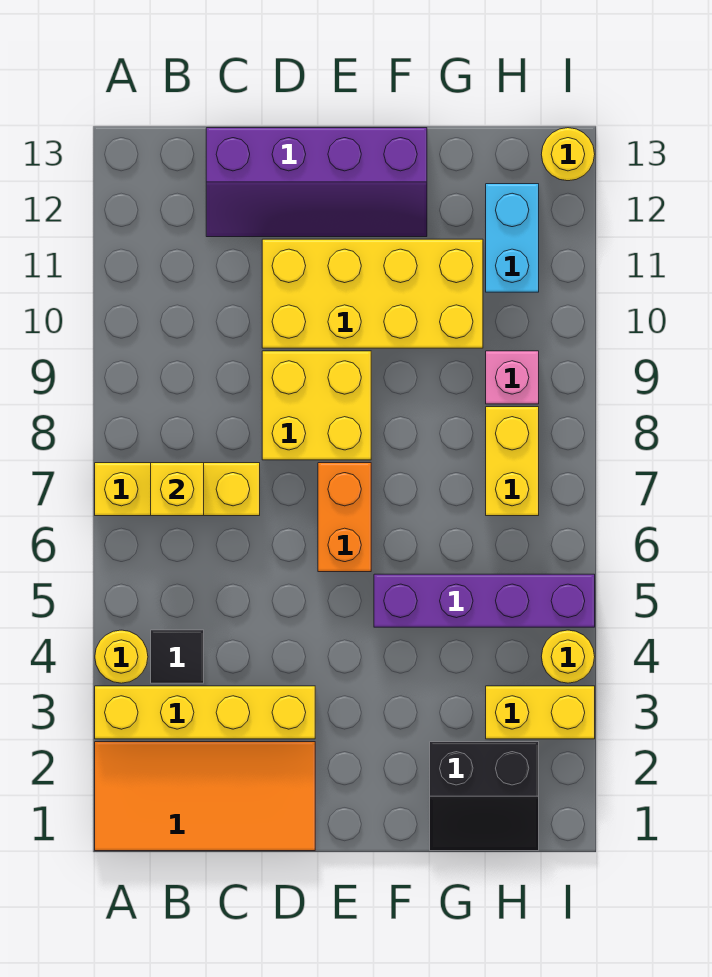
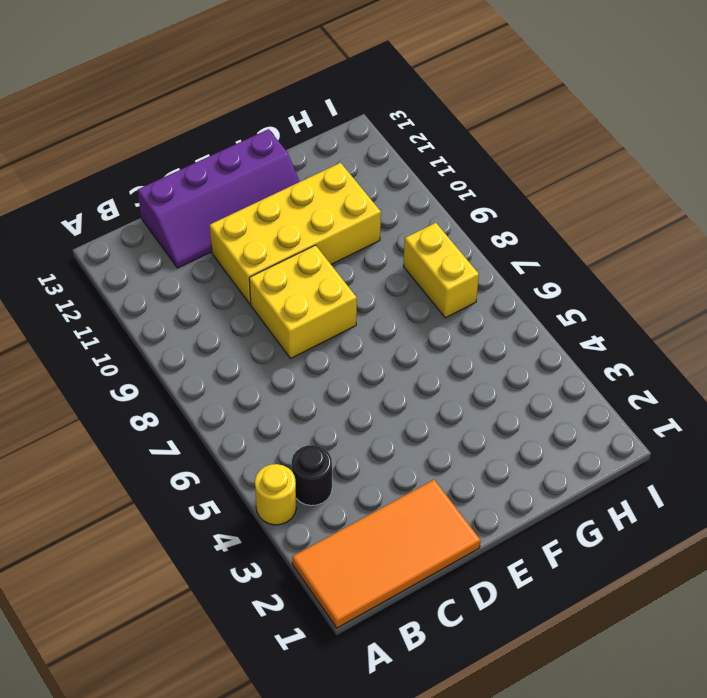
black 1x1 round brick [292,445,332,506] -> black 1x1 tile [151,630,204,683]
none -> yellow 1x4 brick [95,686,315,739]
none -> yellow 1x3 brick [95,463,260,516]
none -> orange 1x2 brick [318,463,371,572]

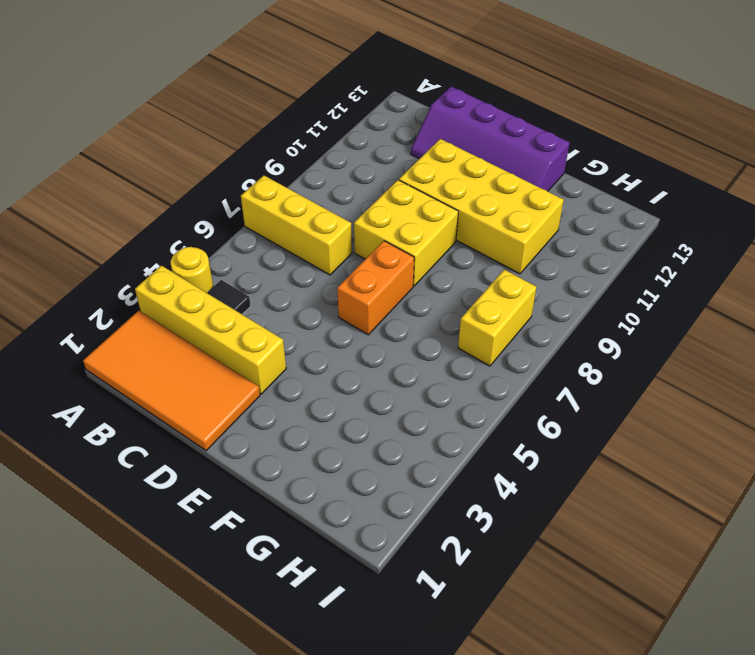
none -> purple 1x4 brick [374,574,595,627]
none -> black 2x2 slope [430,742,539,851]
none -> yellow 1x2 brick [486,686,595,739]

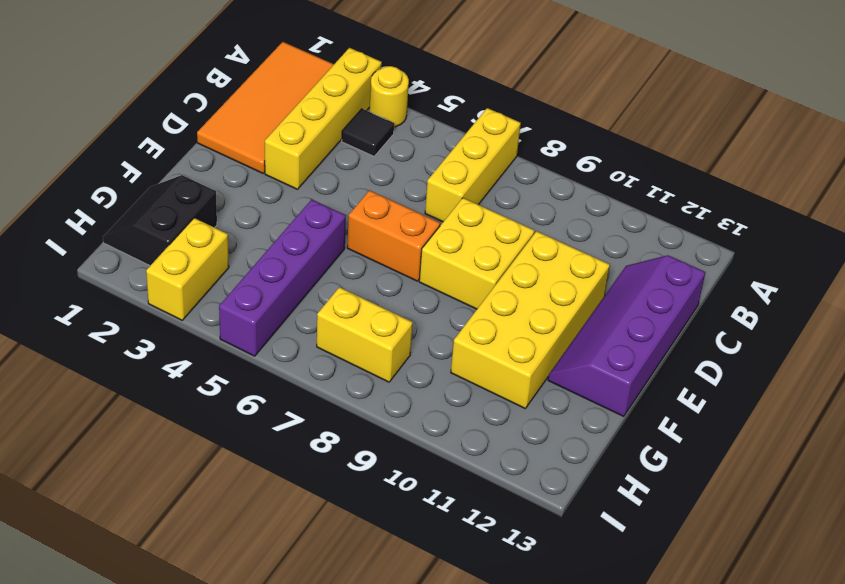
none -> pink 1x1 brick [486,351,539,404]
none -> cyan 1x2 brick [486,184,539,292]
none -> yellow 1x1 round brick [541,630,595,683]

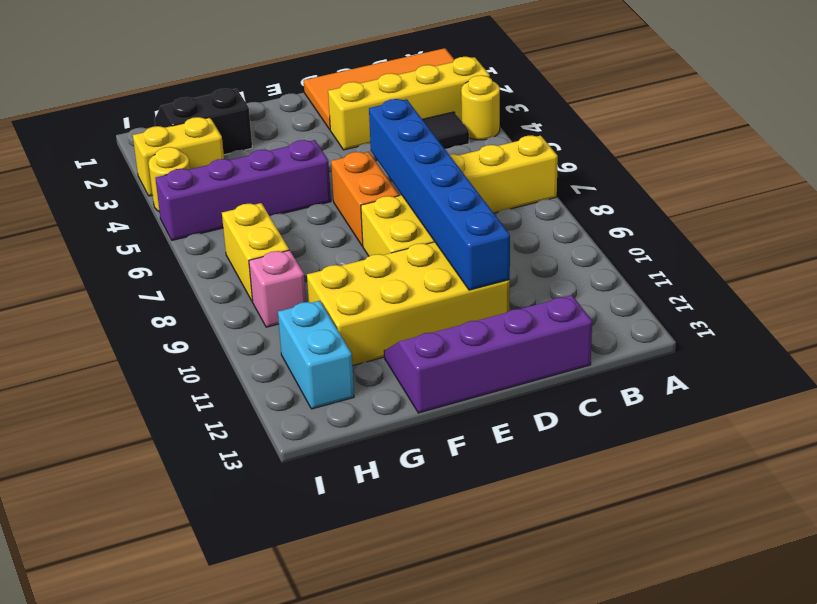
blue 1x6 brick [369,99,510,290] -> none
none -> yellow 1x1 round brick [541,128,595,181]
none -> yellow 1x1 brick [151,463,204,516]

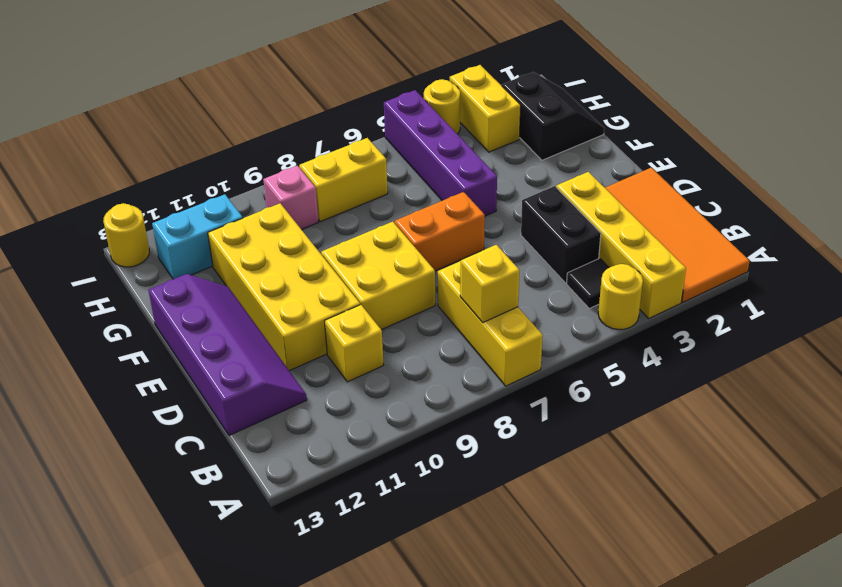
black 1x2 brick [521,186,601,283] -> none
yellow 1x1 brick [325,305,384,382] -> none

